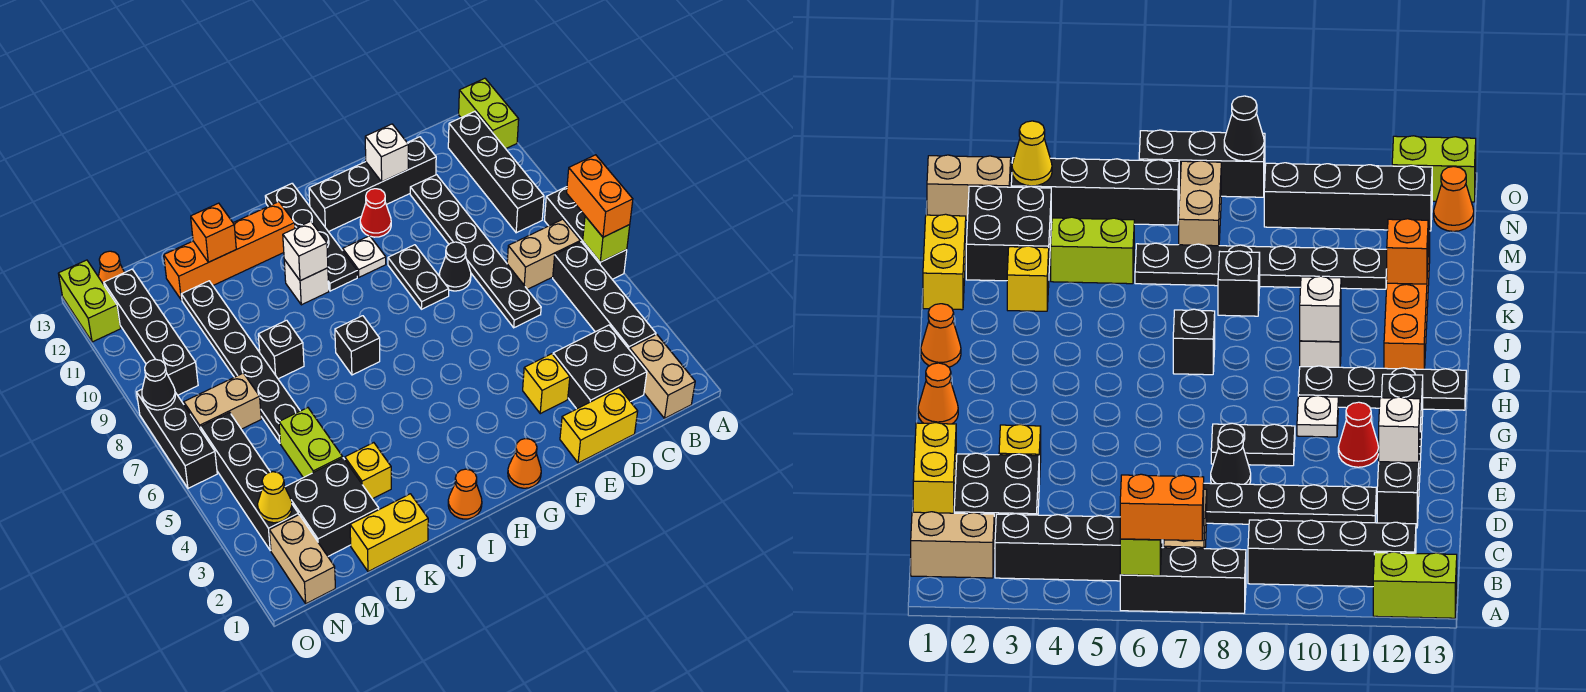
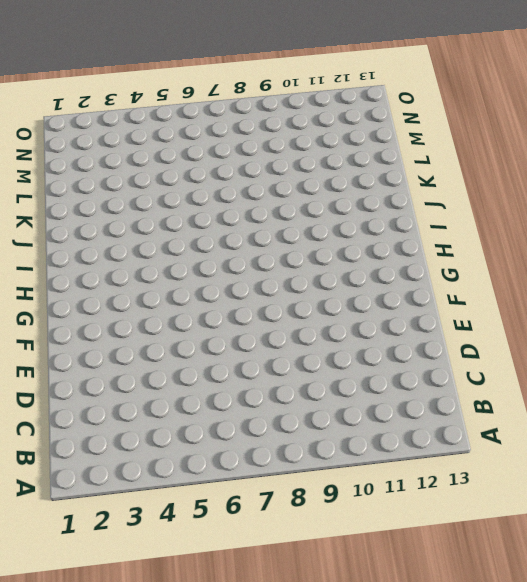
none -> black 1x3 brick [544,187,627,279]
none -> lime 1x2 brick [459,78,519,149]
none -> tan 1x2 brick [630,335,695,418]
none -> black 1x4 brick [553,242,656,350]

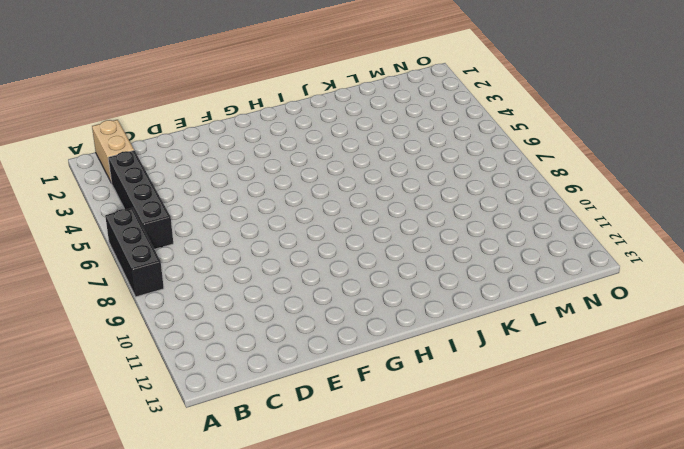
none -> lime 1x2 brick [459,78,519,149]
none -> tan 1x2 brick [507,219,580,289]
none -> black 1x4 brick [448,112,544,233]
none -> black 2x2 brick [553,325,647,409]

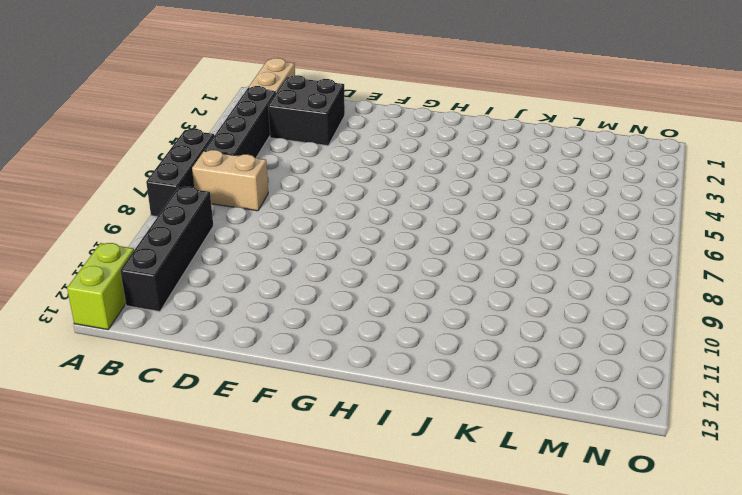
none -> yellow 1x2 brick [560,388,638,463]
none -> black 1x6 plate [410,175,541,328]
none -> black 1x4 brick [309,137,436,232]
none -> yellow 1x1 brick [523,354,570,414]

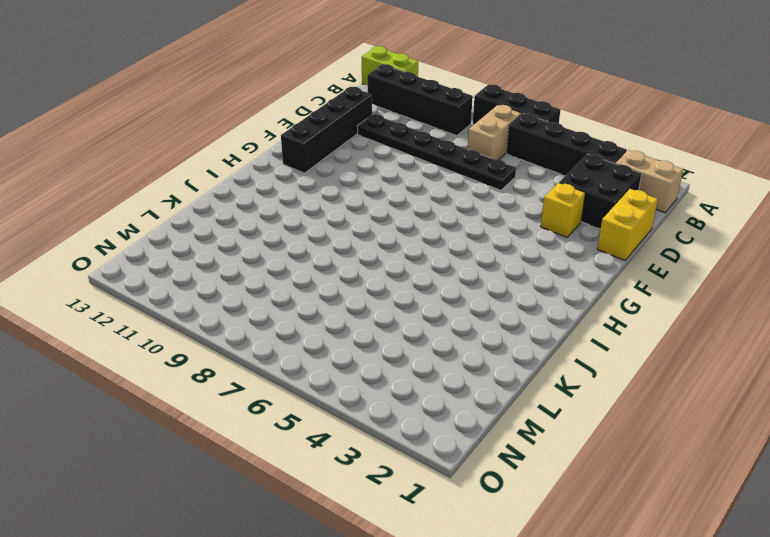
none -> black 1x1 cone [439,242,471,291]
none -> black 1x2 plate [388,245,449,309]
none -> red 1x1 cone [360,189,391,237]
none -> orange 1x1 cone [508,439,541,488]

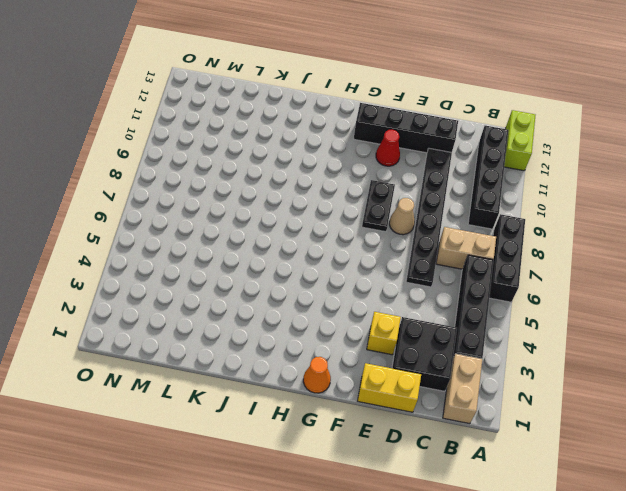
tan 1x1 cone [389,198,415,235] -> black 1x1 cone [439,242,471,291]
none -> white 1x1 plate [343,236,386,277]
none -> black 1x4 plate [265,184,357,291]
none -> orange 1x1 cone [448,469,482,519]
none -> black 1x1 brick [335,316,380,375]

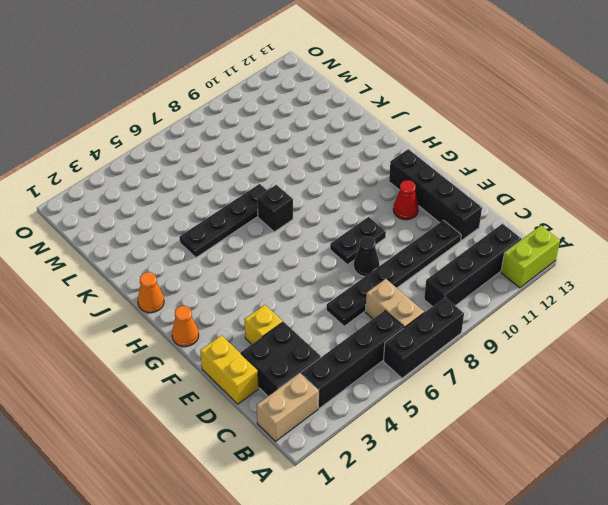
black 1x4 plate [179,184,267,257] -> black 1x4 plate moved to [265,184,357,291]
none -> white 1x1 plate [343,236,386,277]
none -> white 1x1 brick [284,260,329,305]
none -> orange 1x4 brick [164,202,295,300]
none -> yellow 1x2 brick [350,494,428,572]

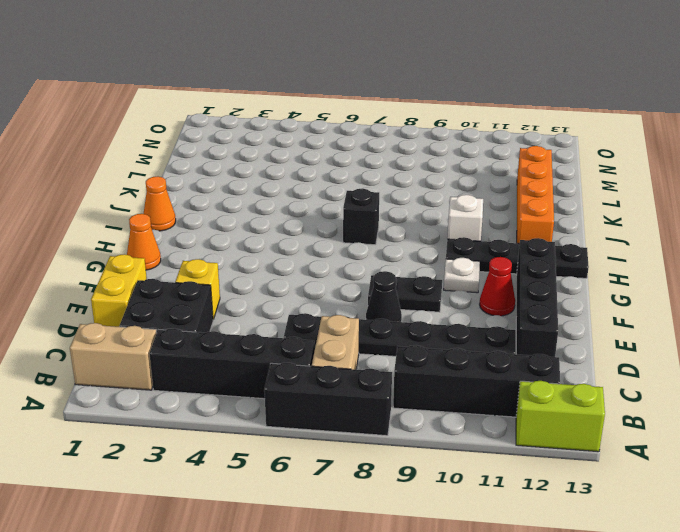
none -> yellow 1x2 brick [350,494,428,572]
none -> yellow 1x1 brick [345,443,391,499]
none -> black 1x1 brick [258,320,304,379]
none -> black 2x2 brick [285,458,379,556]

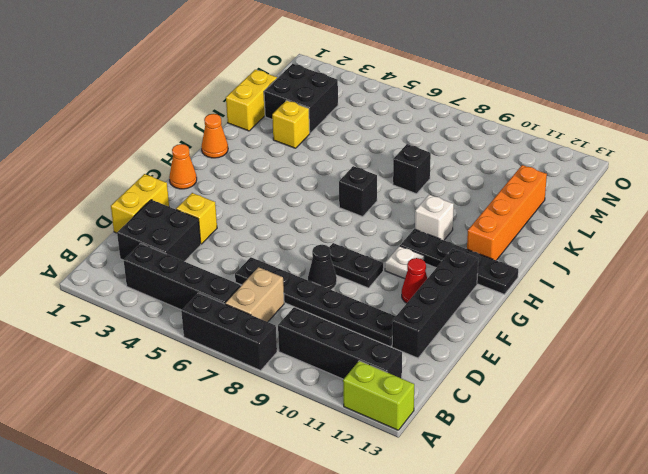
none -> tan 1x2 brick [630,335,695,418]
none -> lime 1x2 brick [279,408,343,478]
none -> black 1x6 plate [181,281,300,443]
none -> tan 1x2 brick [184,373,261,430]

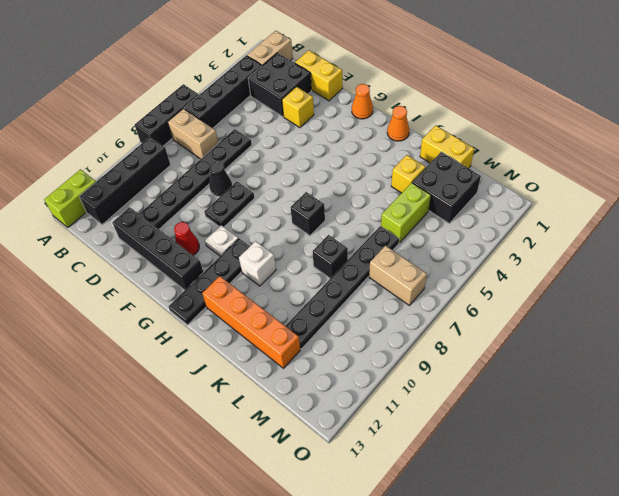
none -> tan 1x2 brick [269,515,335,604]
none -> black 1x4 brick [200,412,298,550]
none -> black 1x4 brick [104,269,198,395]
none -> orange 1x1 cone [98,251,125,285]

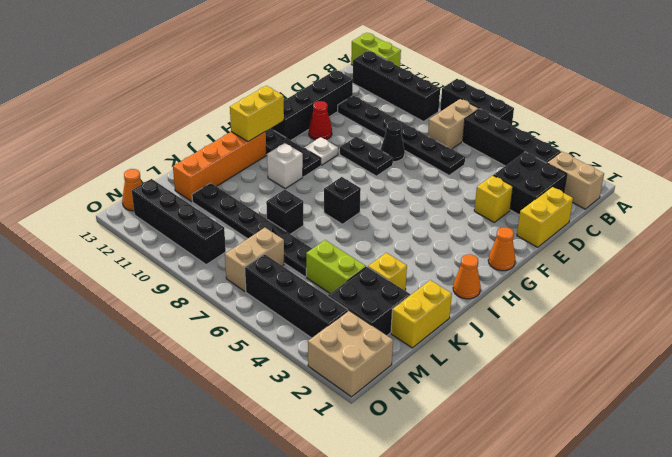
yellow 1x2 brick [230,86,284,142] -> none
tan 2x2 brick [308,311,393,397] -> tan 1x2 brick [269,515,335,604]
none -> black 1x3 brick [137,389,217,488]
none -> lime 1x2 brick [58,260,121,342]
none -> lime 1x1 brick [583,216,630,262]
none -> white 1x1 brick [365,124,408,182]

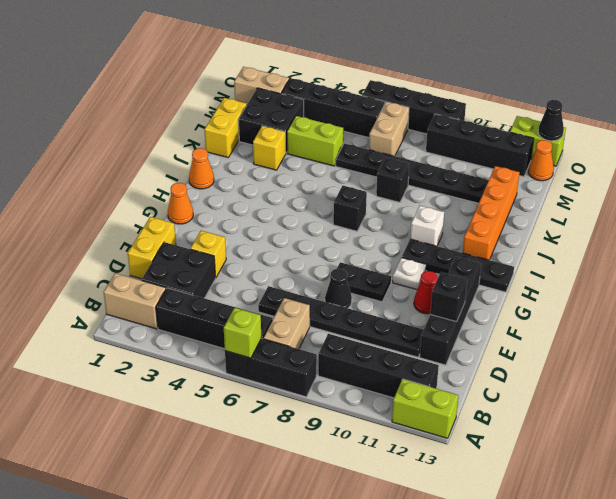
black 1x1 brick [430,272,467,322] -> white 1x1 brick [365,124,408,182]
black 1x4 brick [362,80,466,134] -> black 1x3 brick [137,389,217,488]
black 1x1 cone [538,100,564,141] -> black 1x1 cone moved to [142,359,175,410]
none -> white 1x1 brick [283,221,328,281]
none -> orange 1x1 brick [191,203,236,262]
none -> yellow 1x1 cone [258,472,292,523]
none -> orange 1x2 brick [567,155,633,237]

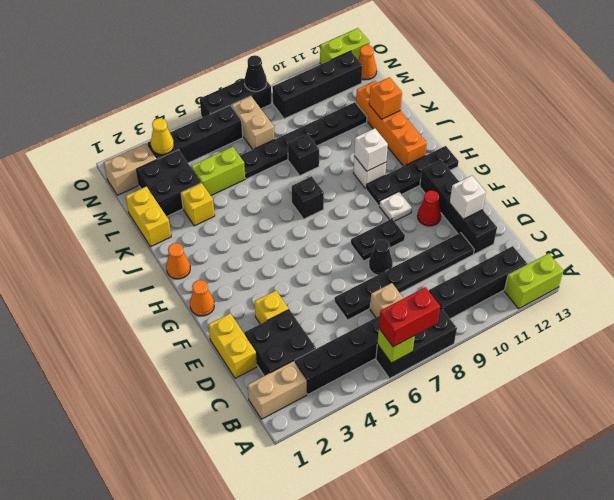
red 1x2 brick [379,287,440,347] -> orange 1x2 brick [567,155,633,237]

